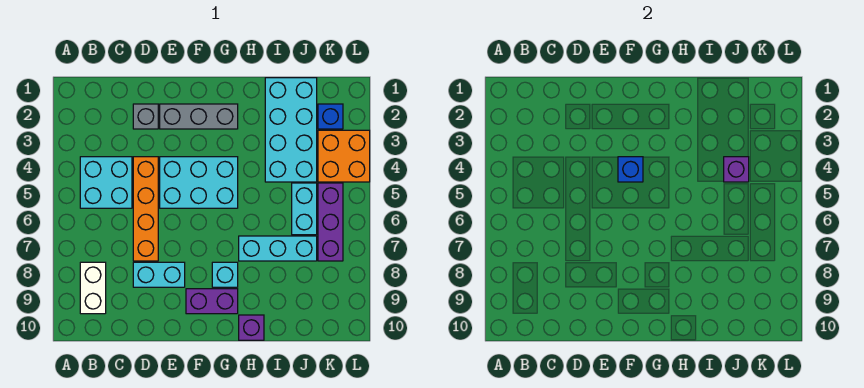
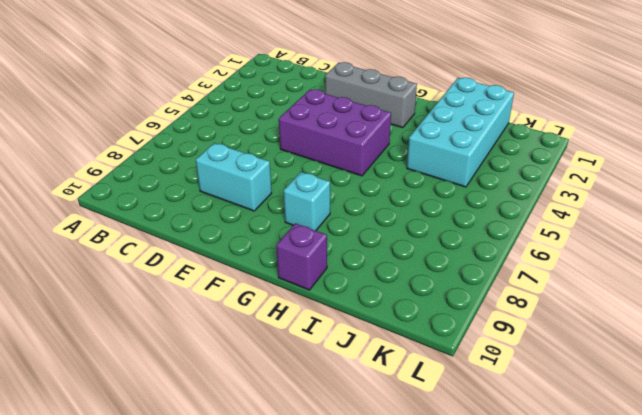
purple 2x3 brick [279,89,391,176] -> cyan 2x3 brick [160,157,238,208]
none -> cyan 2x2 brick [80,157,132,208]
none -> white 1x2 brick [80,262,106,314]
none -> grey 1x1 brick [133,104,158,129]

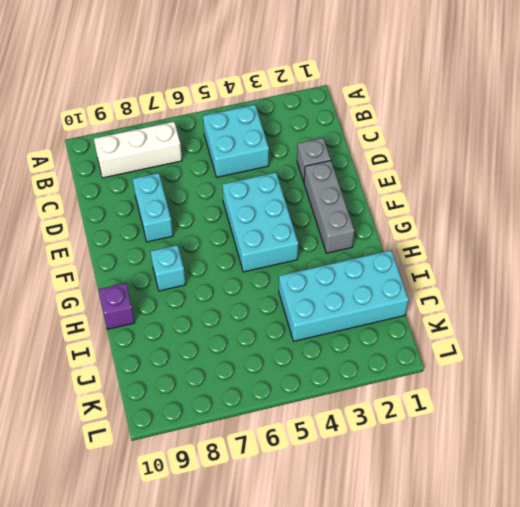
white 1x3 brick [94,122,182,178] -> white 1x2 brick [80,262,106,314]
none -> orange 1x4 brick [133,157,158,261]
none -> purple 1x2 brick [186,289,238,314]
none -> cyan 1x3 brick [239,236,317,261]

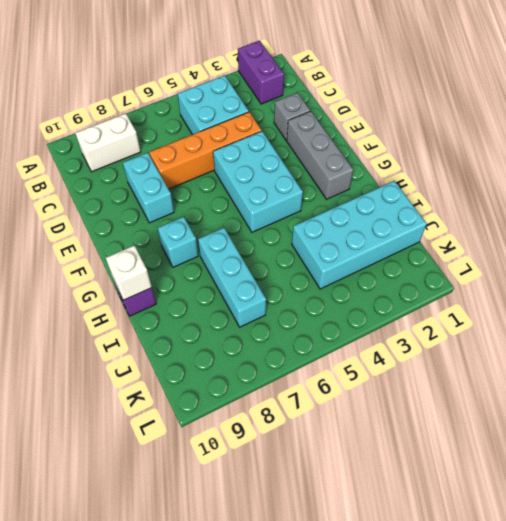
purple 1x2 brick [238,41,284,104] -> purple 1x2 brick moved to [186,289,238,314]
white 1x1 brick [106,245,152,300] -> none
none -> cyan 1x2 brick [292,183,317,235]
none -> blue 1x1 brick [318,104,343,129]
none -> orange 2x2 brick [318,130,370,182]

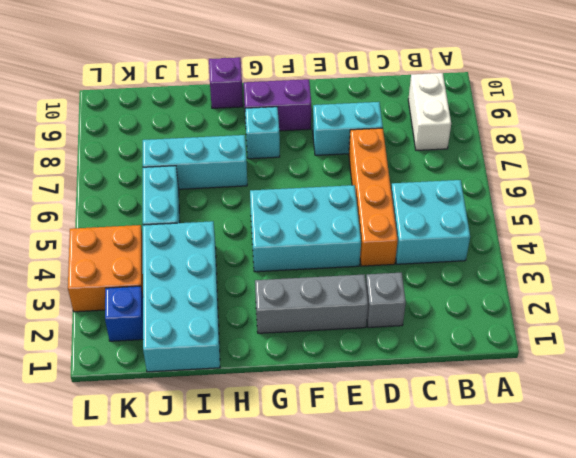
none -> purple 1x3 brick [318,183,343,261]
none -> blue 1x1 brick [618,157,643,182]
none -> purple 1x1 brick [724,157,749,182]

